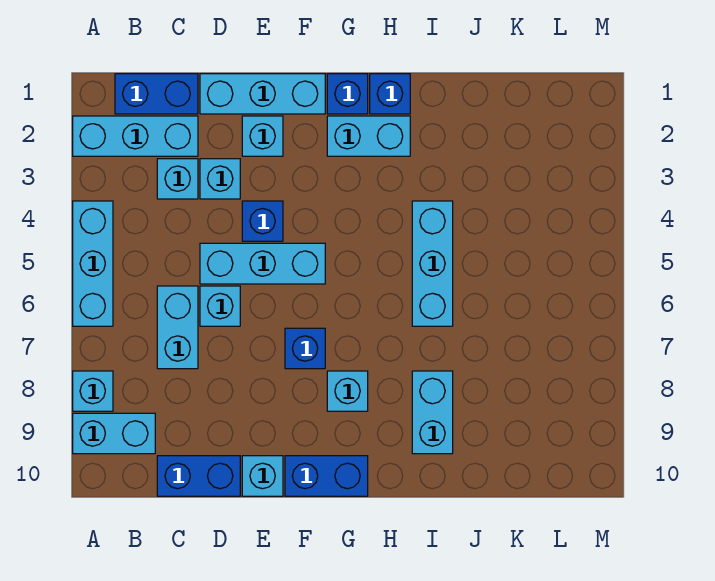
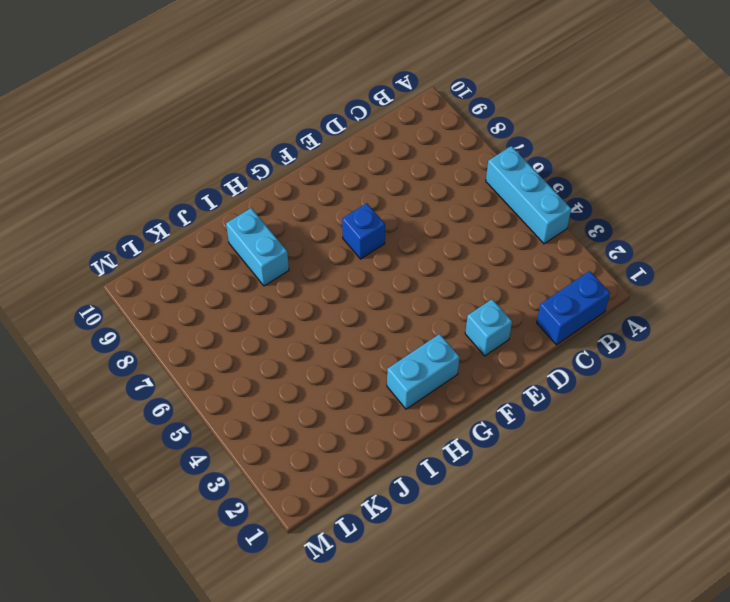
none -> cyan 1x3 brick [73,116,198,156]
none -> cyan 1x1 brick [73,371,113,411]
none -> cyan 1x2 brick [73,413,155,454]

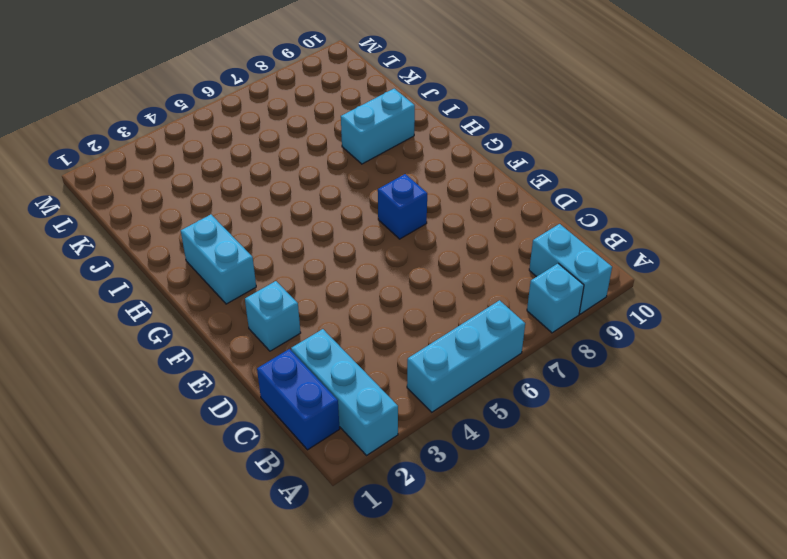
none -> cyan 1x1 brick [157,159,198,199]
none -> cyan 1x2 brick [157,286,198,369]
none -> blue 1x2 brick [157,456,240,496]

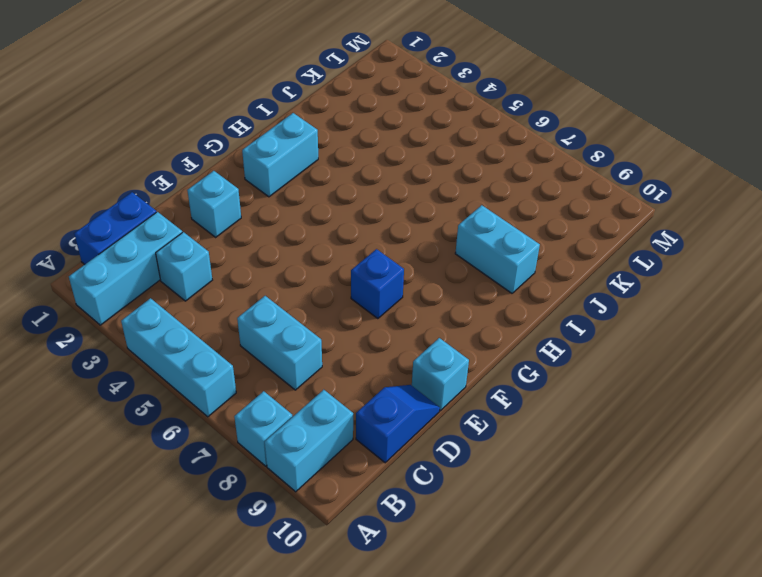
blue 1x2 slope [356,385,440,463] -> blue 1x2 brick [157,456,240,496]
none -> cyan 1x3 brick [200,74,325,114]
none -> cyan 1x1 brick [200,159,240,199]
none -> cyan 1x3 brick [200,243,325,284]

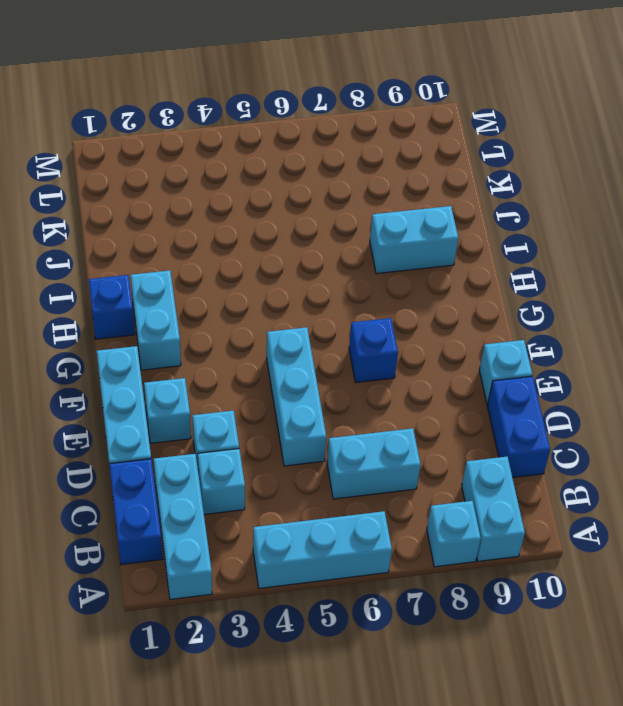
none -> cyan 1x1 brick [200,286,240,326]
none -> blue 1x1 brick [242,201,283,241]
none -> blue 1x2 brick [285,456,368,496]

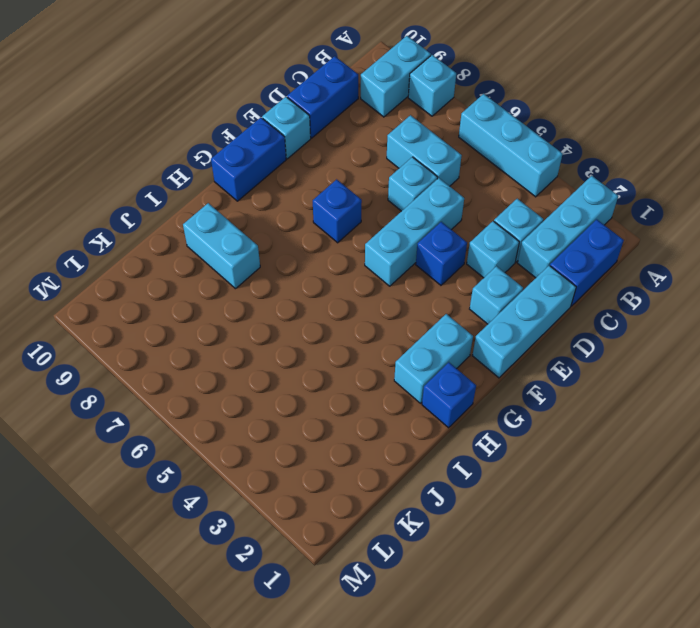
none -> blue 1x1 brick [327,74,368,114]
none -> cyan 1x1 brick [327,371,368,411]
none -> cyan 1x3 brick [412,201,453,326]

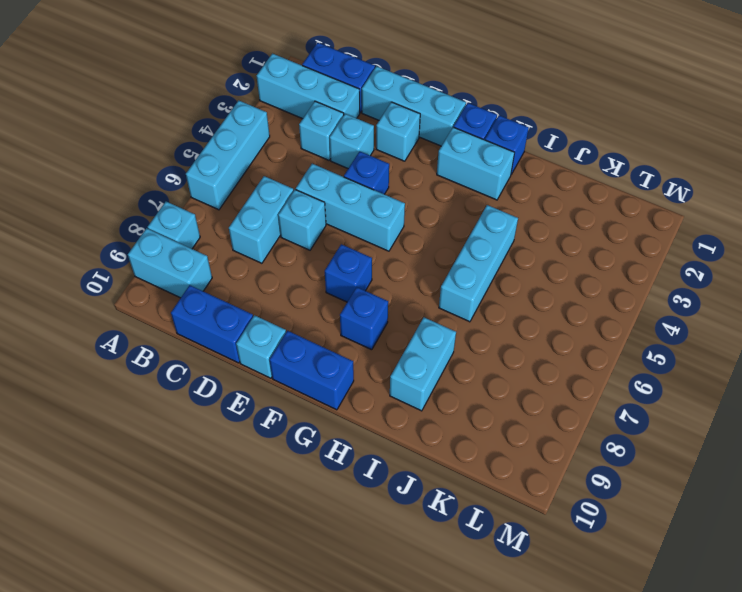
blue 1x1 brick [340,287,388,350] -> cyan 1x1 brick [327,371,368,411]

